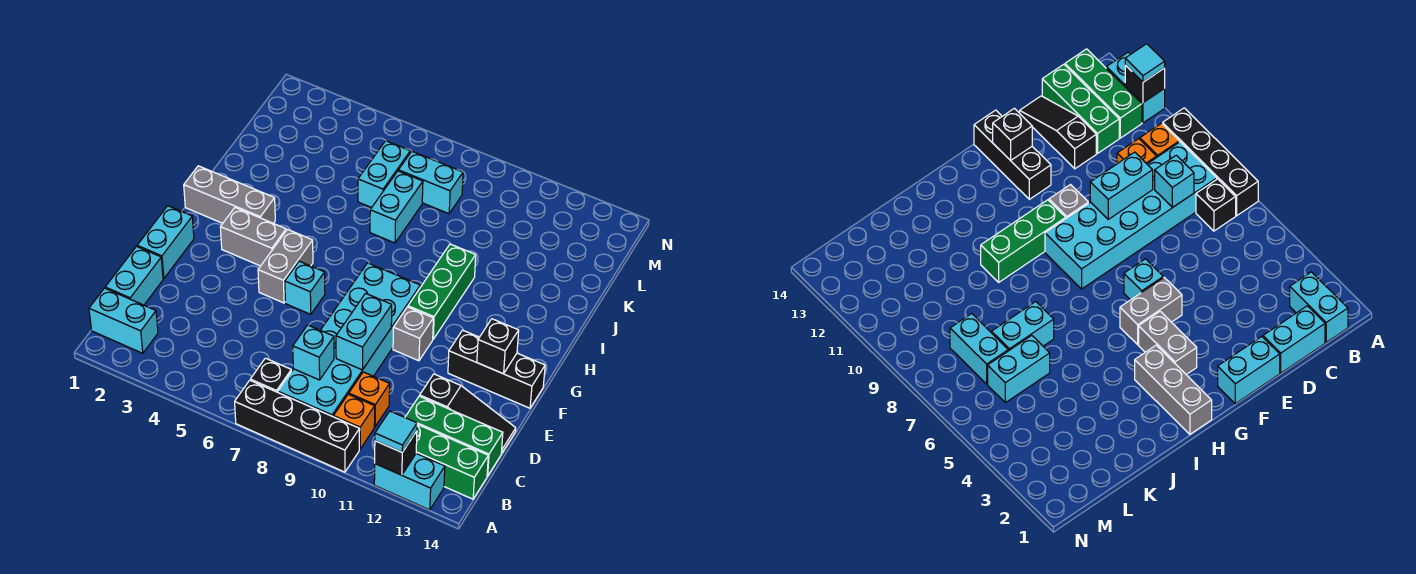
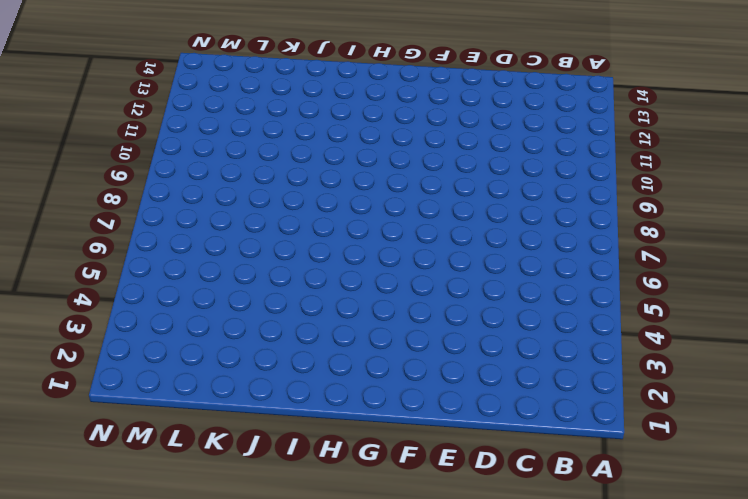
none -> black 1x4 brick [235,380,360,472]
none -> cyan 1x2 brick [374,453,445,510]
none -> cyan 1x2 brick [89,288,158,353]

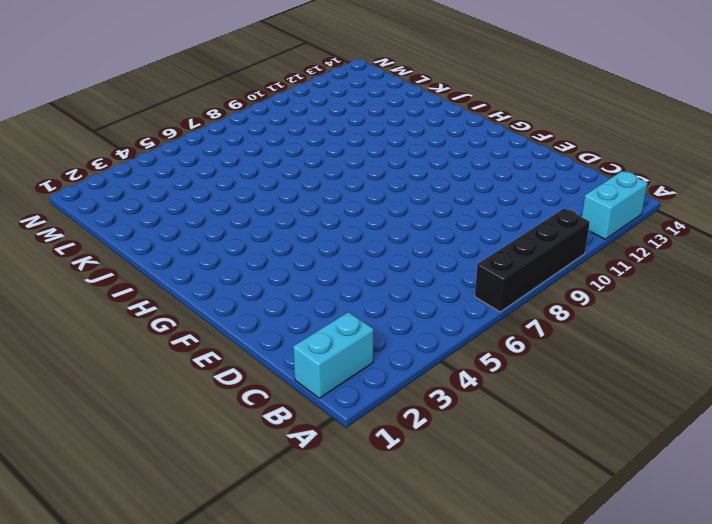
none -> black 1x1 brick [250,358,291,392]
none -> cyan 2x6 brick [278,263,420,417]
none -> orange 1x1 brick [334,394,375,449]

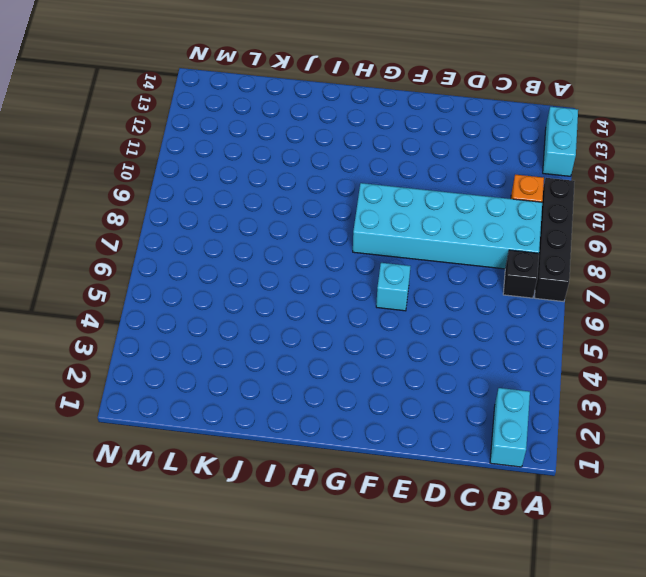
none -> green 1x3 brick [416,424,488,499]
none -> cyan 1x2 brick [105,247,163,305]
none -> orange 1x1 brick [349,372,390,427]

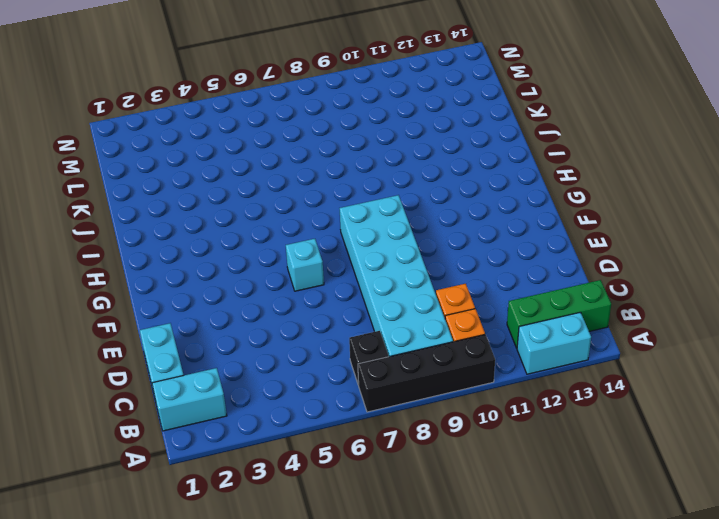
none -> green 1x3 brick [405,396,503,476]
none -> black 1x3 slope [420,374,516,453]
none -> cyan 1x2 brick [137,206,194,279]

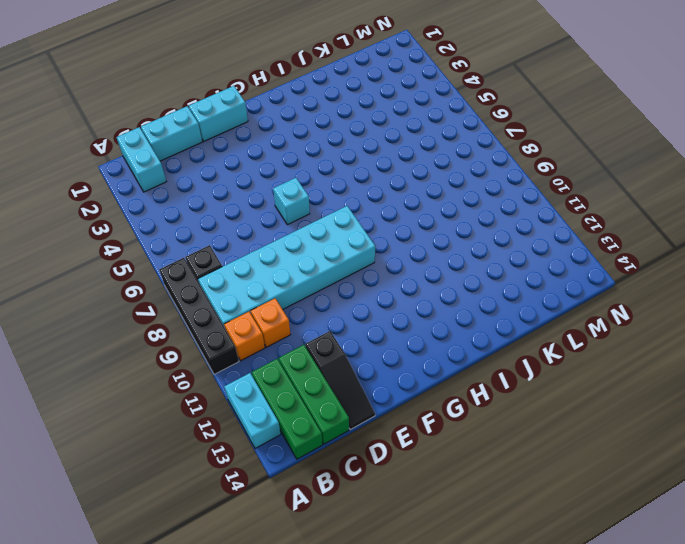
none -> grey 1x2 brick [258,230,313,303]
none -> grey 1x1 brick [393,307,433,361]
none -> black 1x3 brick [448,330,545,408]

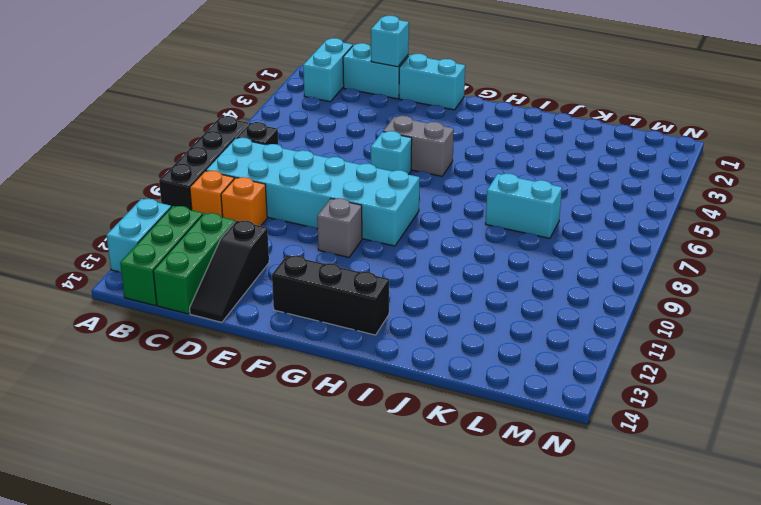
cyan 1x1 brick [371,15,409,67] -> cyan 1x1 brick moved to [293,325,334,380]
black 1x3 brick [272,255,389,335] -> black 1x3 brick turned to [448,330,545,408]
none -> grey 1x2 brick [220,208,286,266]
none -> green 1x3 brick [408,244,476,339]
none -> grey 1x3 brick [184,166,275,223]

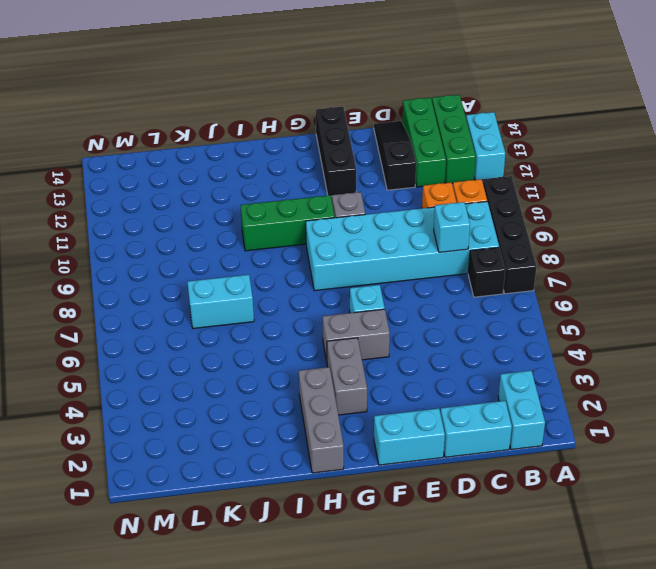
none -> cyan 1x2 brick [358,141,410,208]
none -> cyan 1x2 brick [398,152,463,214]
none -> black 1x1 brick [375,431,417,475]

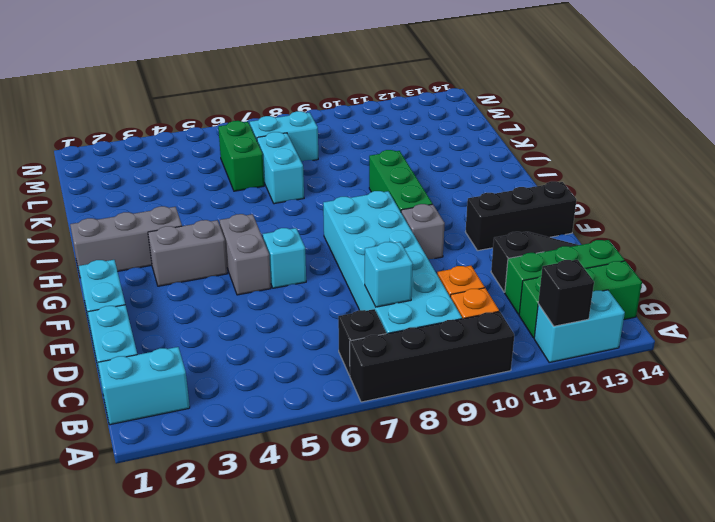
green 1x2 brick [218,121,264,191] -> cyan 1x2 brick [358,141,410,208]
none -> cyan 1x2 brick [336,293,392,370]
none -> black 1x1 brick [477,319,519,374]
none -> cyan 1x1 tile [375,411,417,452]

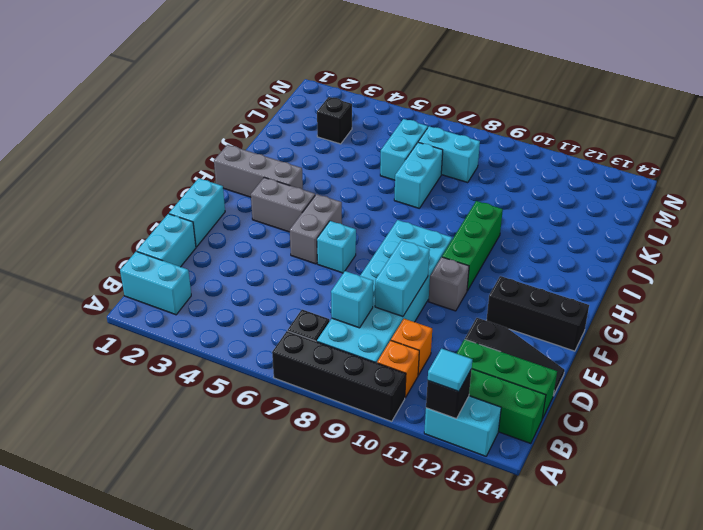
black 1x1 brick [317,97,352,144] -> black 1x1 brick moved to [477,319,519,374]

